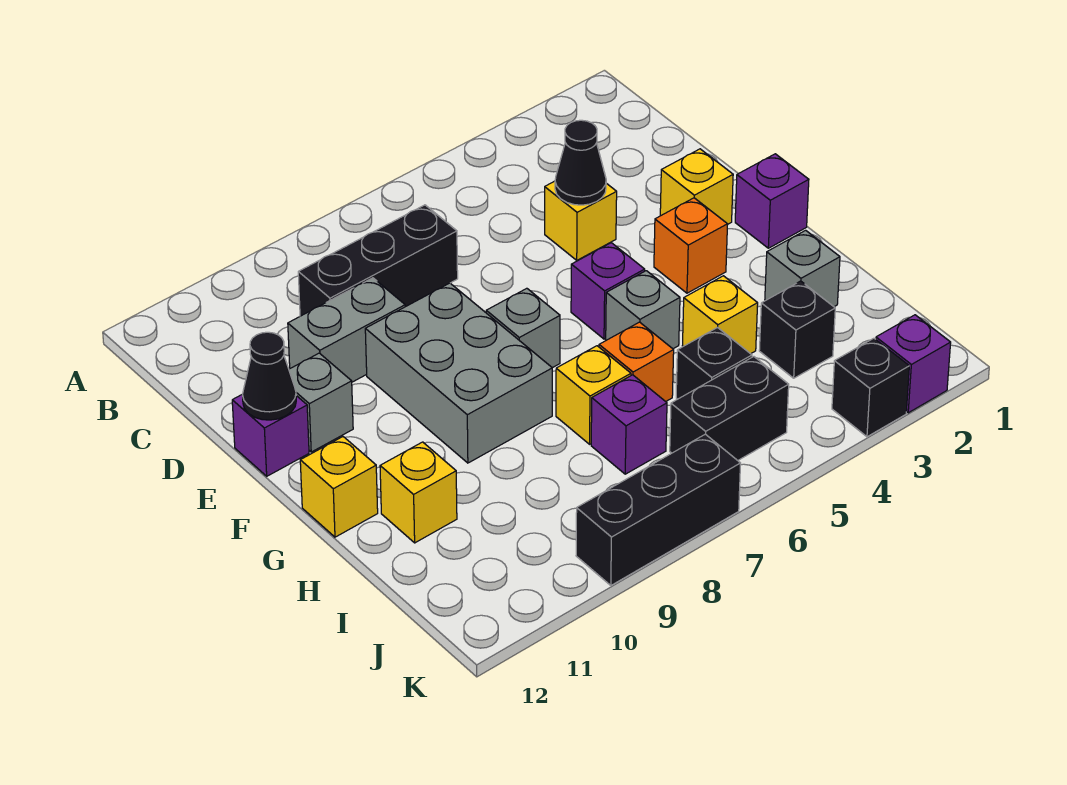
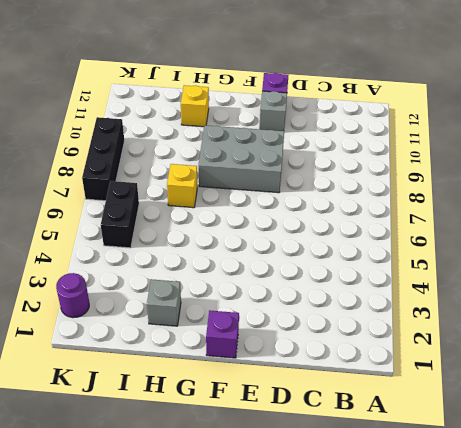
purple 1x1 round brick [56,273,89,318] -> purple 1x1 brick [876,315,951,413]
none -> black 1x3 brick [298,205,458,316]
none -> yellow 1x1 brick [545,181,617,260]
none -> grey 1x2 brick [288,278,405,382]

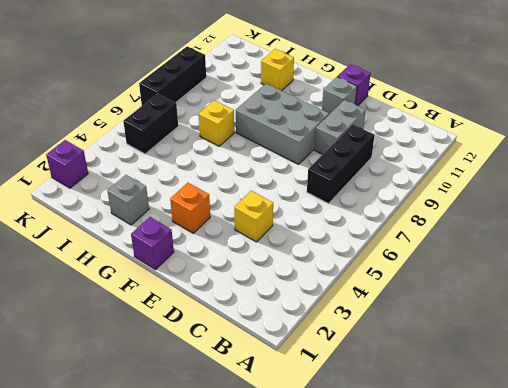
none -> yellow 1x1 brick [660,149,733,224]
none -> purple 1x1 brick [571,243,645,339]
none -> grey 1x1 brick [486,288,560,368]

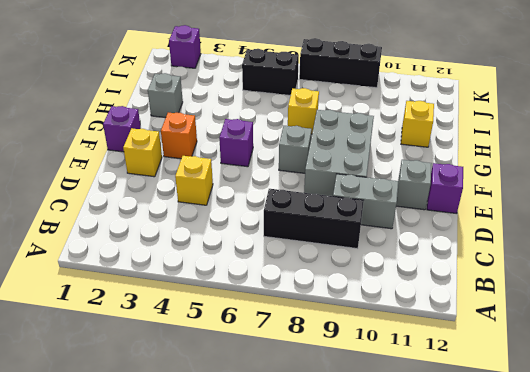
none -> grey 1x1 brick [606,271,680,349]
none -> yellow 1x1 brick [300,437,378,537]
none -> yellow 1x1 brick [682,276,758,354]

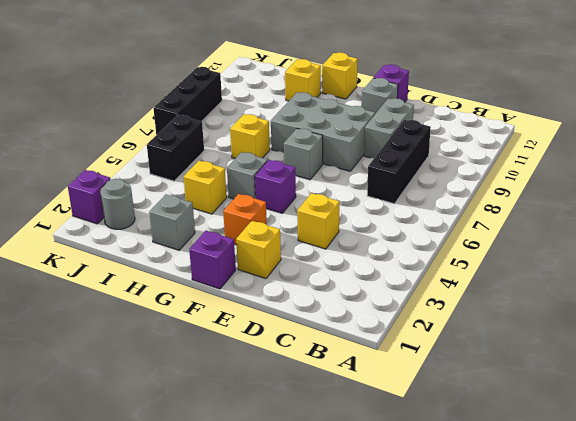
grey 1x1 round brick [100,179,135,229] -> none
none -> orange 1x1 brick [599,322,674,402]
none -> black 1x1 brick [759,281,835,378]
none -> black 1x1 brick [676,327,752,399]

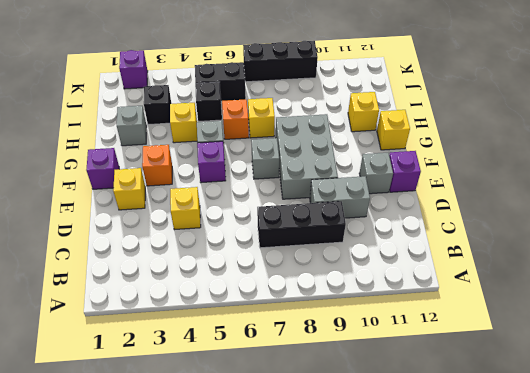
none -> purple 1x1 brick [591,375,667,474]
none -> black 1x1 brick [832,338,909,437]
none -> black 1x1 cone [555,120,606,205]

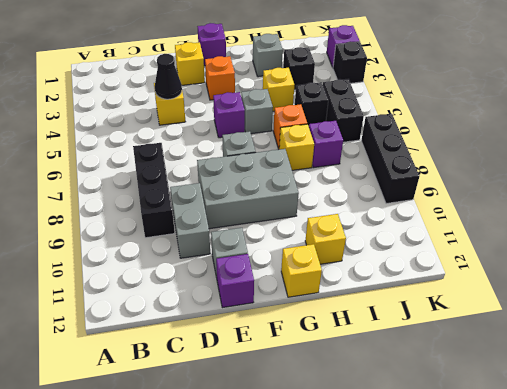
none -> black 1x1 cone [243,332,296,420]

